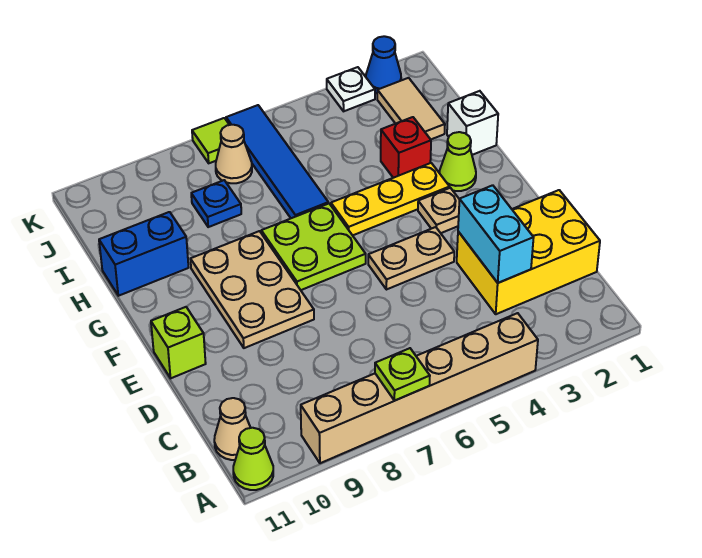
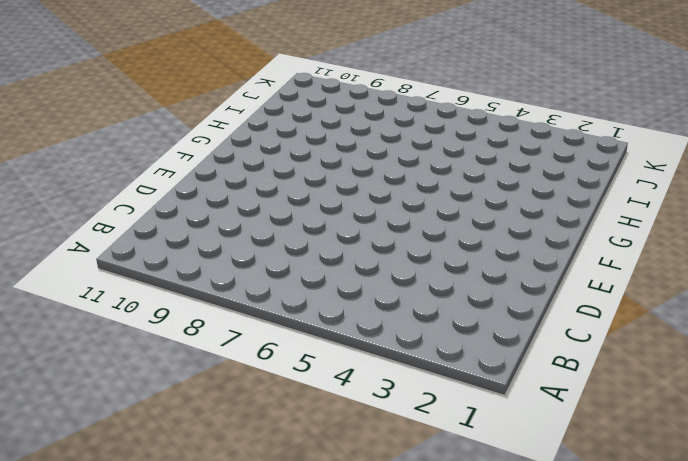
none -> tan 1x6 brick [301,313,538,463]
none -> lime 1x1 cone [233,428,273,490]
none -> tan 1x1 cone [214,398,251,460]

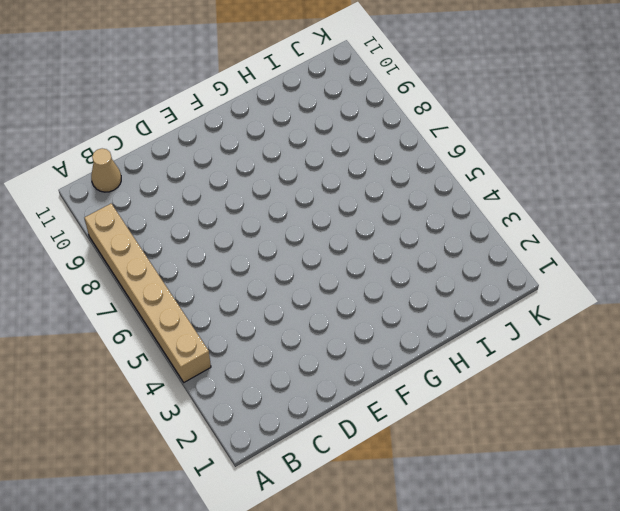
none -> lime 1x1 cone [233,428,273,490]
none -> yellow 2x3 brick [457,190,600,314]
none -> tan 1x2 plate [368,227,454,290]

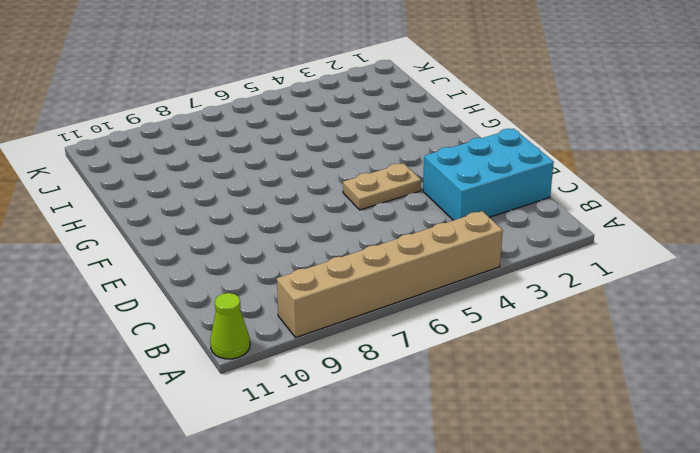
cyan 2x3 brick [423,129,554,220] -> yellow 2x3 brick [457,190,600,314]
none -> tan 1x1 cone [214,398,251,460]
none -> tan 2x3 plate [190,231,314,348]
none -> lime 1x1 brick [151,307,206,378]

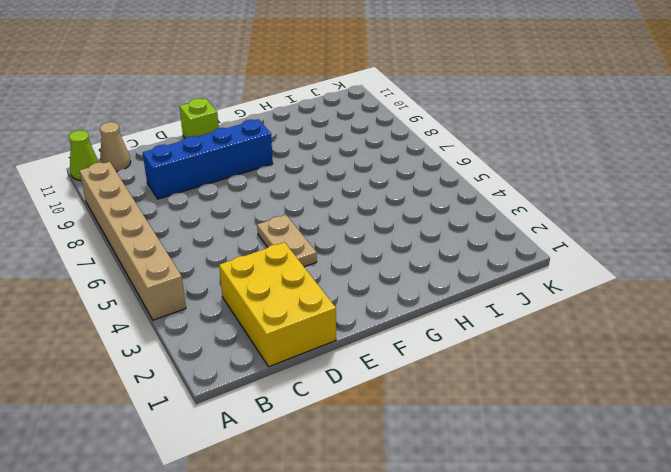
blue 1x4 brick [143,119,273,199] -> tan 2x3 plate [190,231,314,348]
none -> tan 1x1 plate [418,188,460,233]
none -> lime 2x2 plate [261,203,366,290]
none -> lime 1x1 cone [440,132,476,191]

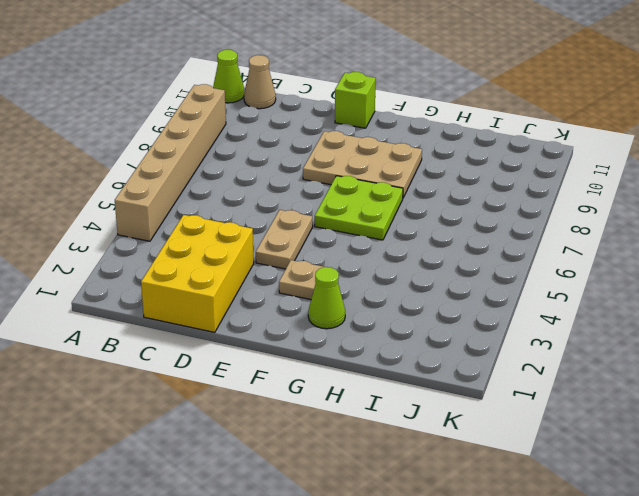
none -> yellow 1x3 plate [331,163,450,235]
none -> white 1x1 brick [447,91,498,155]
none -> red 1x1 brick [381,117,431,178]

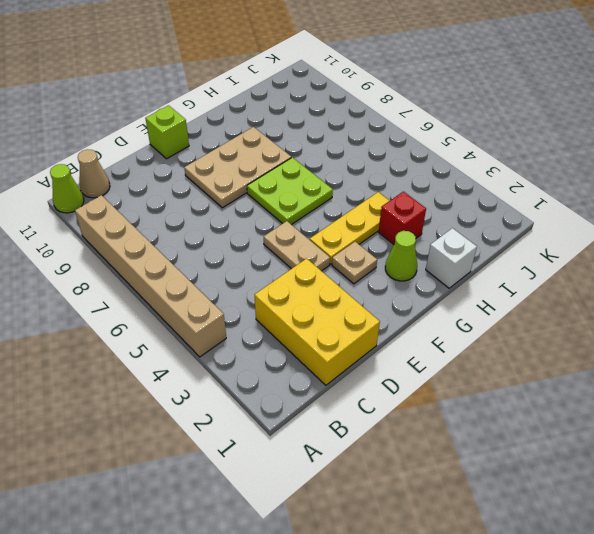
yellow 1x3 plate [310,192,389,264] -> yellow 1x3 plate turned to [331,163,450,235]
none -> blue 1x4 tile [226,105,328,218]
none -> blue 1x2 brick [99,212,189,296]
none -> tan 1x2 tile [377,78,445,139]

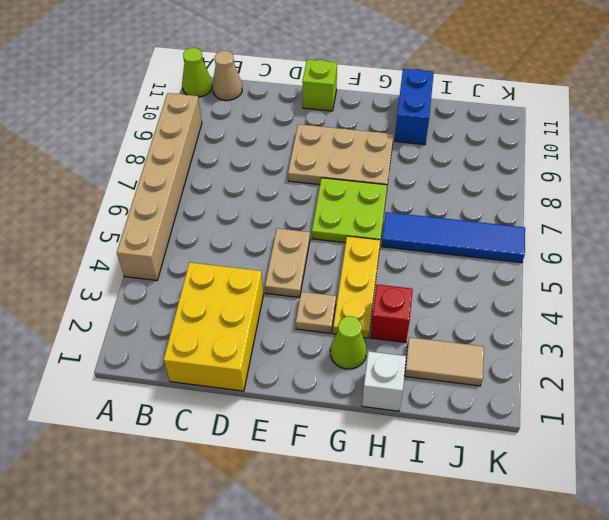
none -> blue 1x1 plate [191,180,241,227]
none -> tan 1x1 cone [216,125,252,183]
none -> blue 1x1 cone [366,36,401,93]

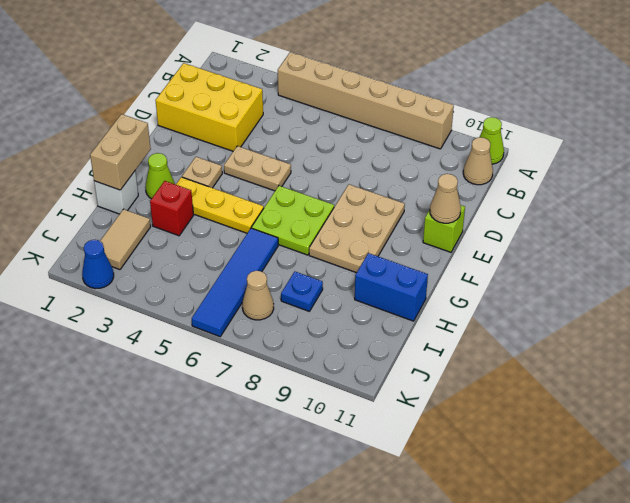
tan 1x1 cone [430,174,461,223] -> none
tan 1x2 brick [90,114,151,190] -> none
none -> white 1x1 plate [327,67,375,111]
none -> lime 1x1 tile [192,118,229,163]
none -> lime 1x1 plate [375,348,430,401]

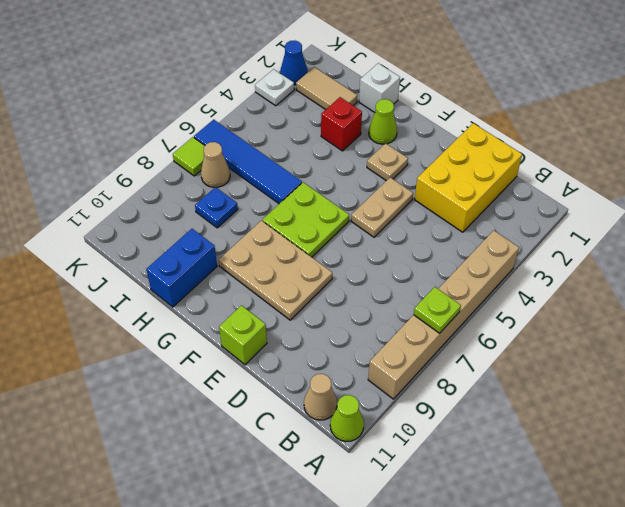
none -> yellow 1x3 plate [331,163,450,235]
none -> cyan 1x2 brick [458,185,534,283]

